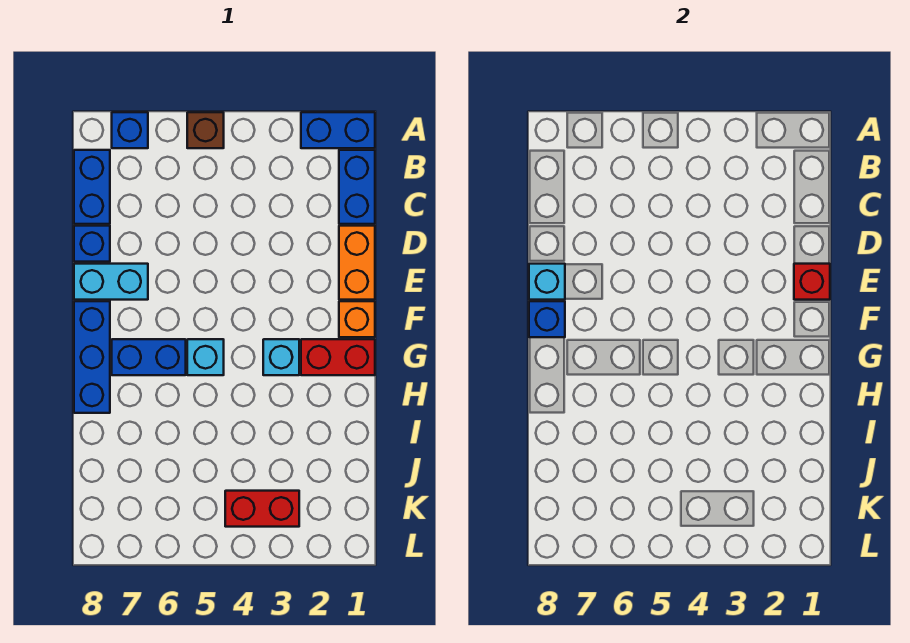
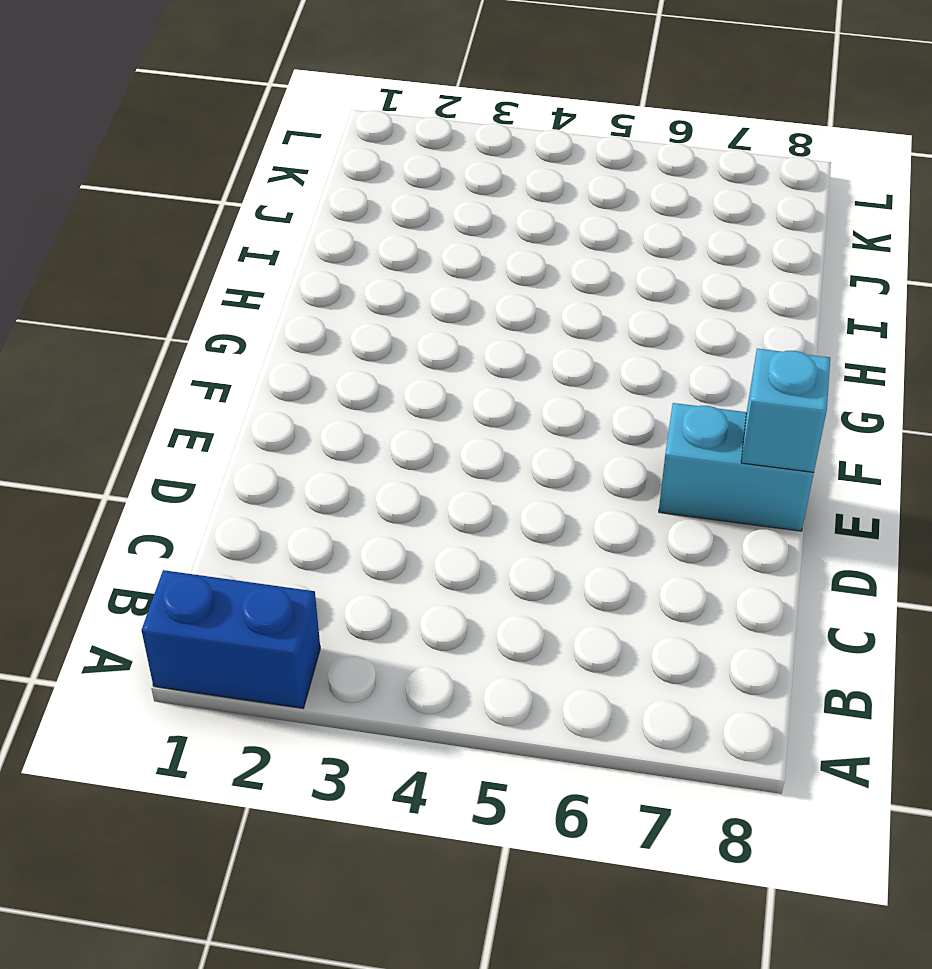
none -> brown 1x1 brick [187,112,224,148]
none -> blue 1x1 brick [112,112,148,148]
none -> blue 1x2 brick [339,150,375,224]

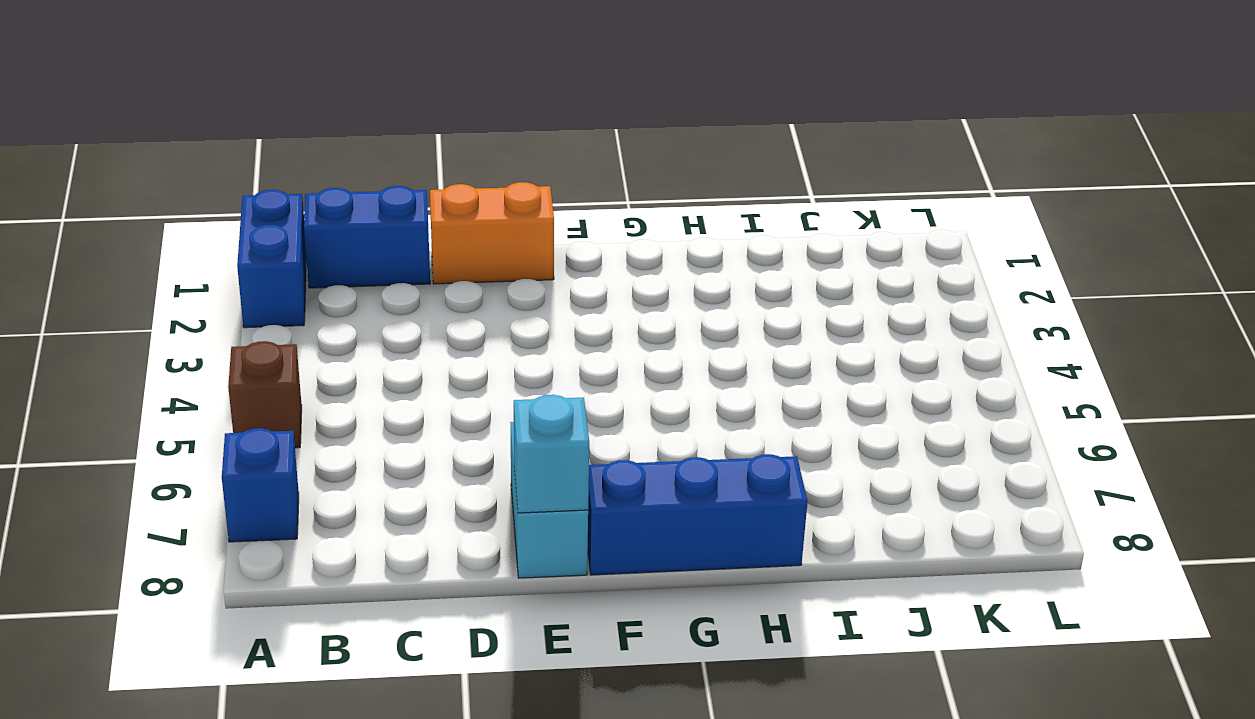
none -> blue 1x2 brick [74,150,110,224]
none -> blue 1x1 brick [74,226,110,262]
none -> orange 1x1 brick [339,301,375,337]

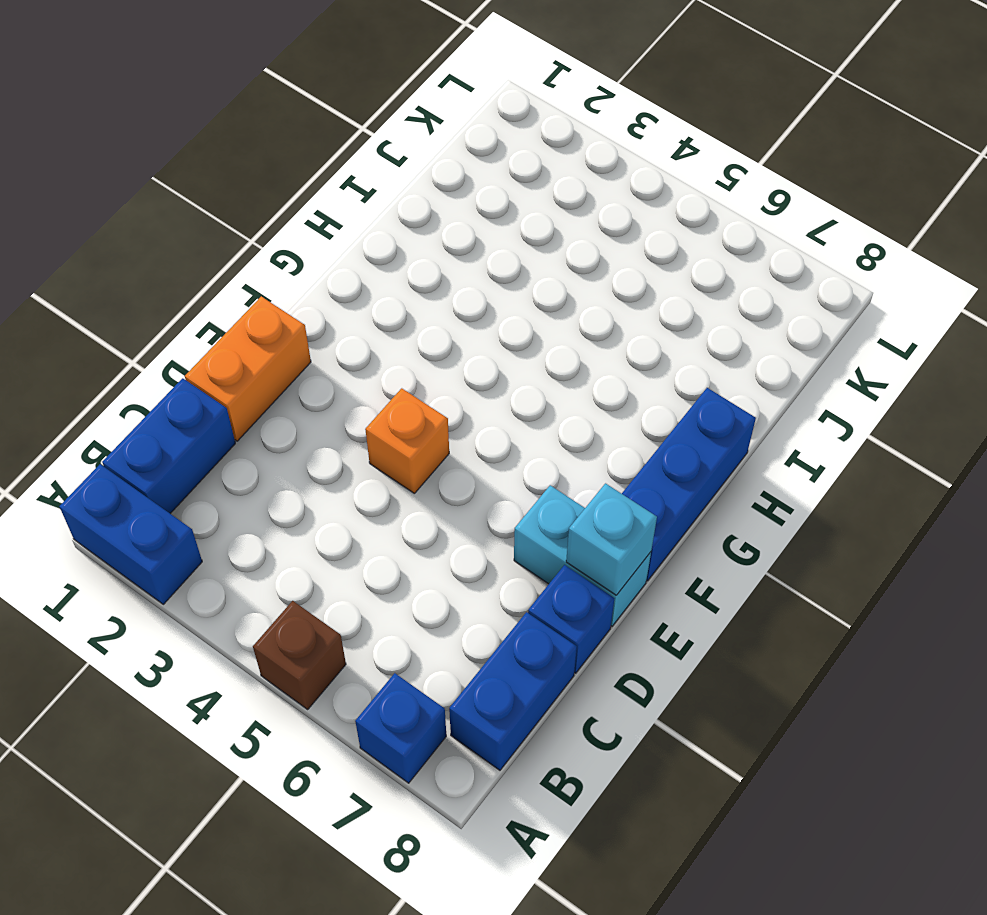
orange 1x1 brick [365,388,449,493] -> orange 1x1 brick moved to [339,301,375,337]
none -> red 1x2 brick [301,339,375,375]
none -> cyan 1x1 brick [263,339,299,375]
none -> cyan 1x1 brick [187,339,224,375]

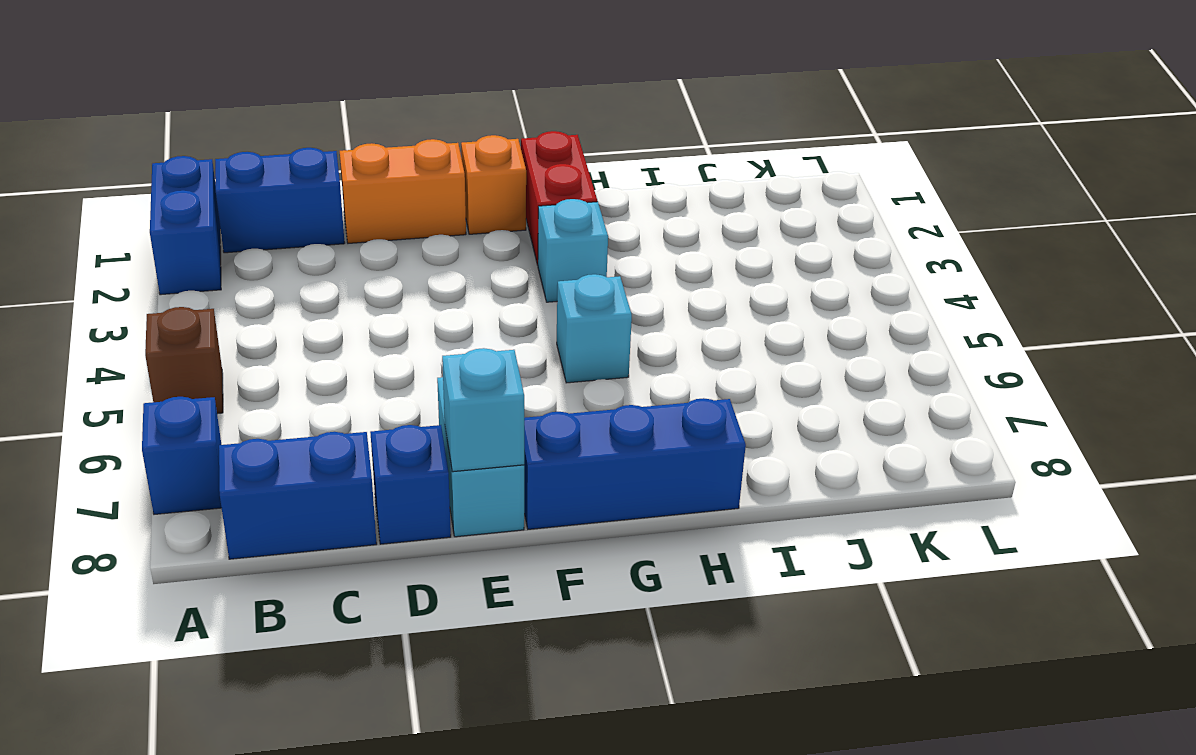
none -> blue 1x2 brick [112,339,186,375]
none -> red 1x2 brick [225,491,299,527]
none -> red 1x1 brick [794,264,830,300]

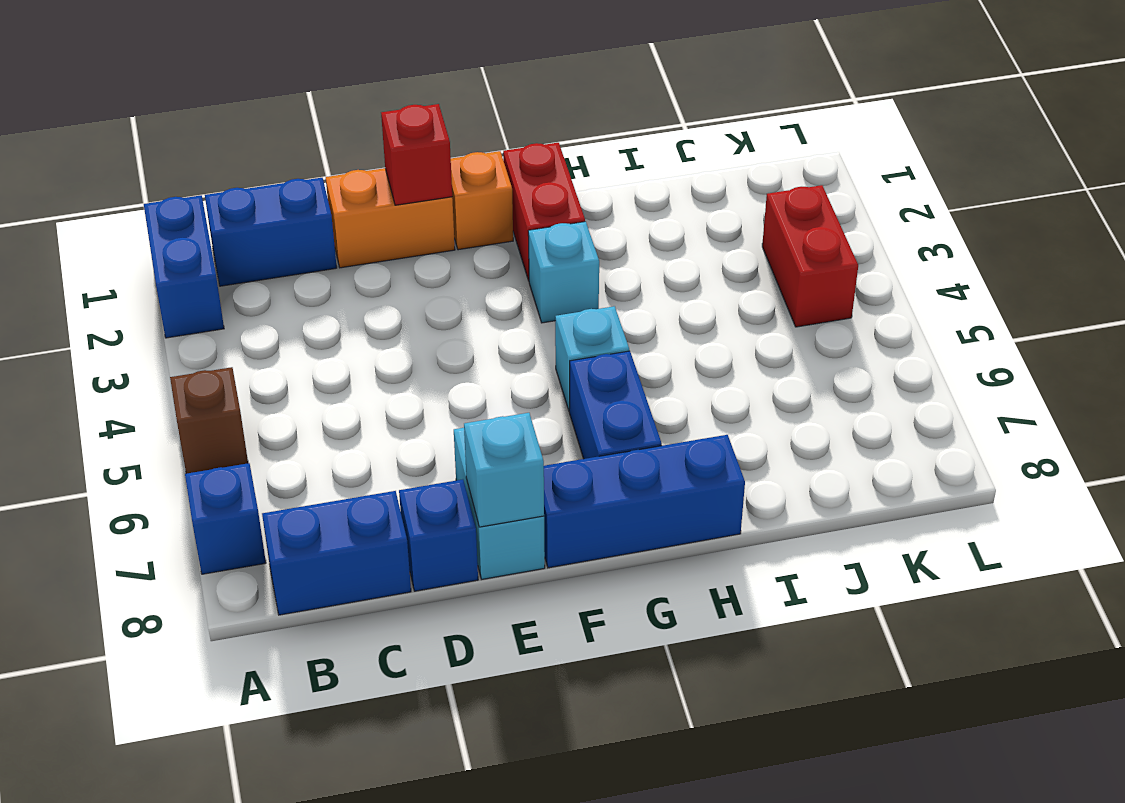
none -> blue 1x1 brick [529,301,565,337]

